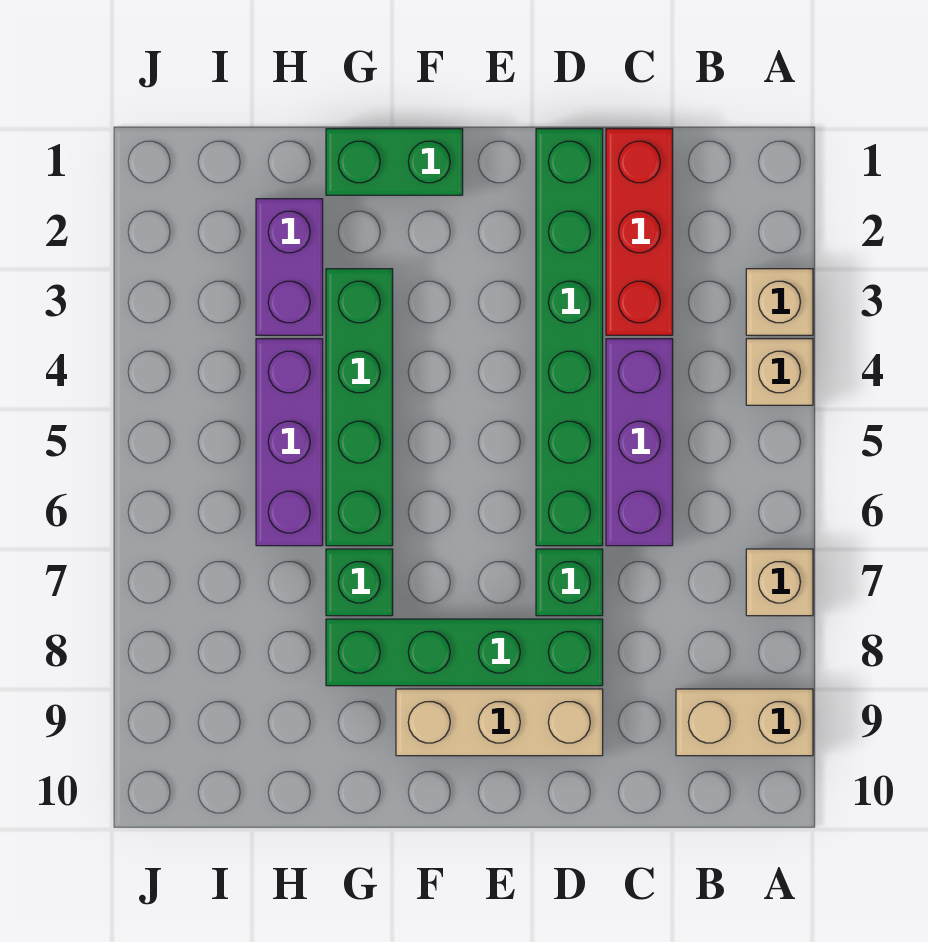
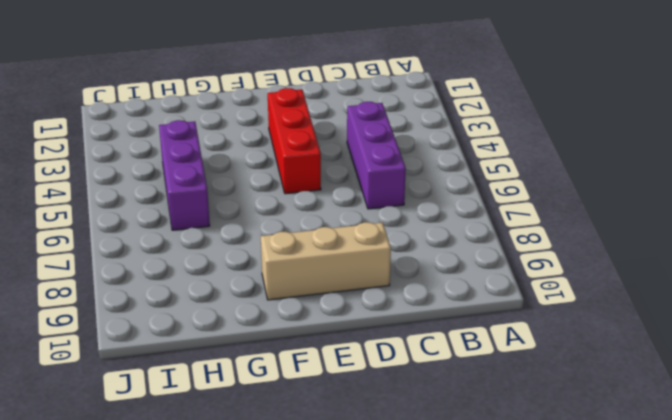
red 1x3 brick [268,88,321,194] -> red 1x3 brick moved to [606,129,673,335]
none -> tan 1x1 brick [746,269,813,335]
none -> tan 1x1 brick [746,339,813,405]
none -> tan 1x1 brick [746,549,813,616]

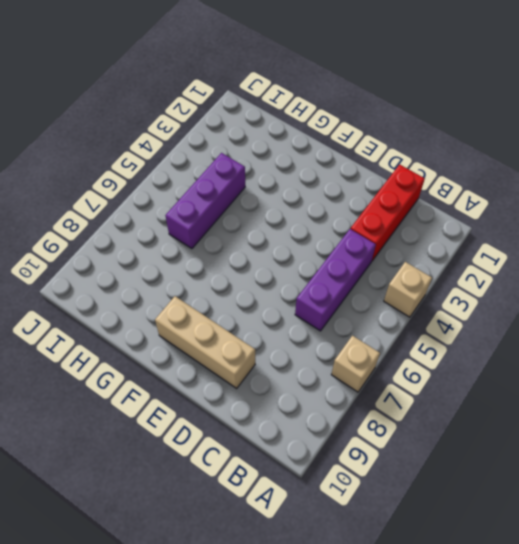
none -> tan 1x1 brick [746,269,813,335]
none -> tan 1x2 brick [676,689,813,756]
none -> green 1x6 brick [536,129,603,546]

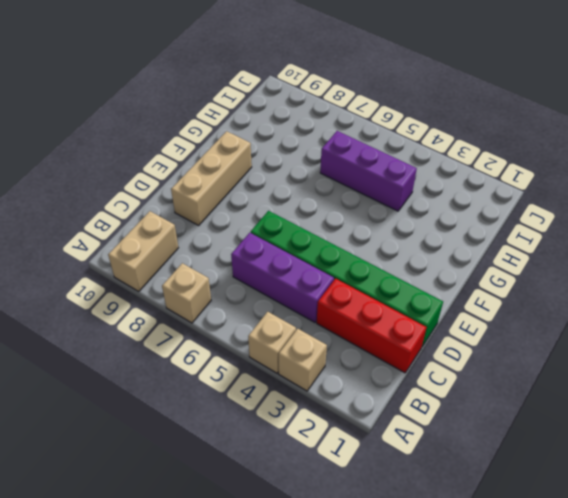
none -> green 1x1 brick [536,549,603,616]
none -> green 1x4 brick [326,619,603,686]
none -> green 1x2 brick [326,129,463,195]

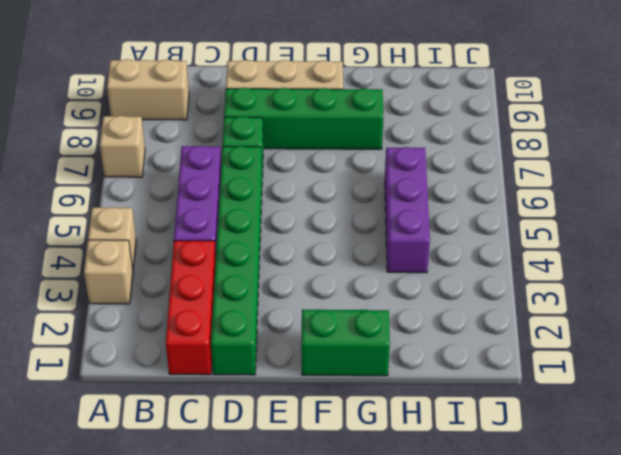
none -> green 1x4 brick [326,269,393,546]
none -> green 1x1 brick [326,549,393,616]
none -> purple 1x2 brick [256,199,323,335]

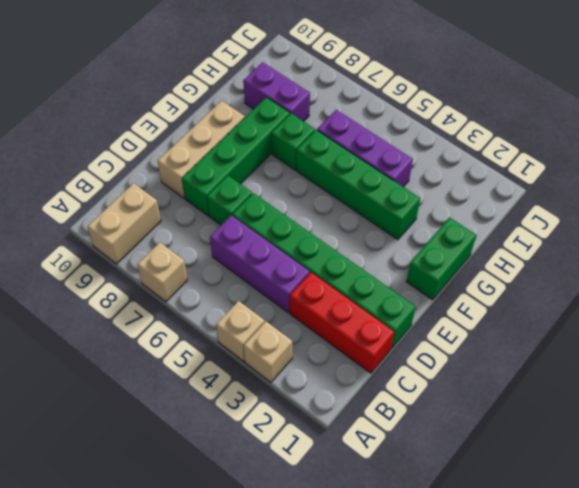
purple 1x2 brick [243,62,310,121] -> purple 1x2 brick moved to [256,199,323,335]

